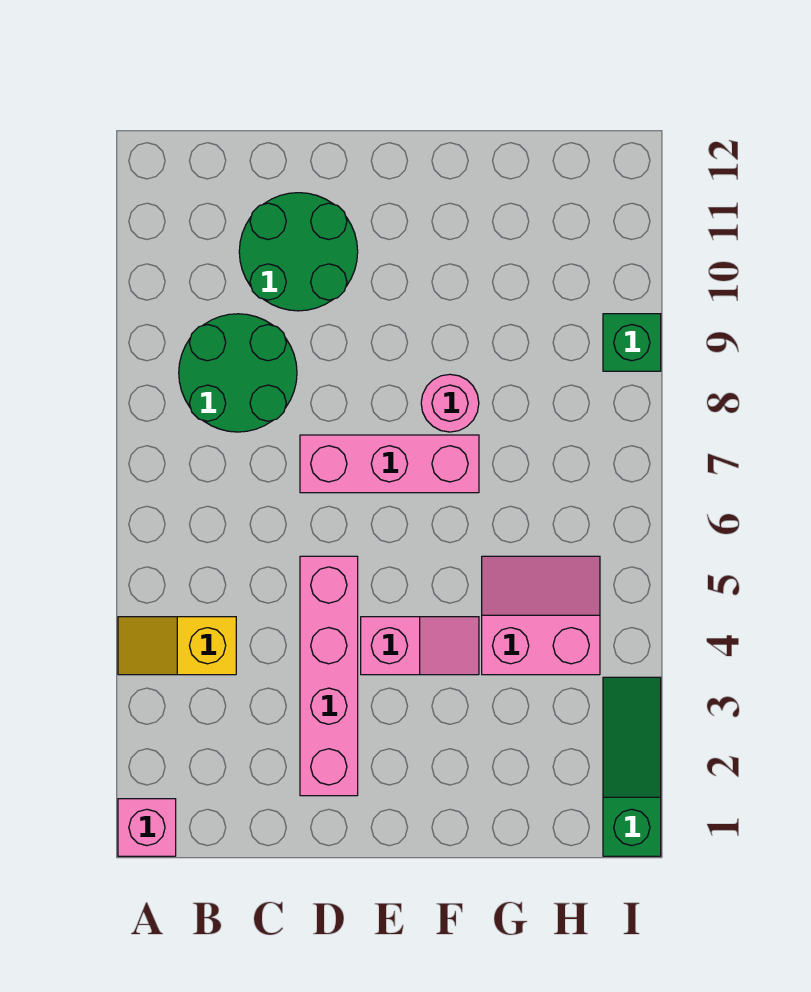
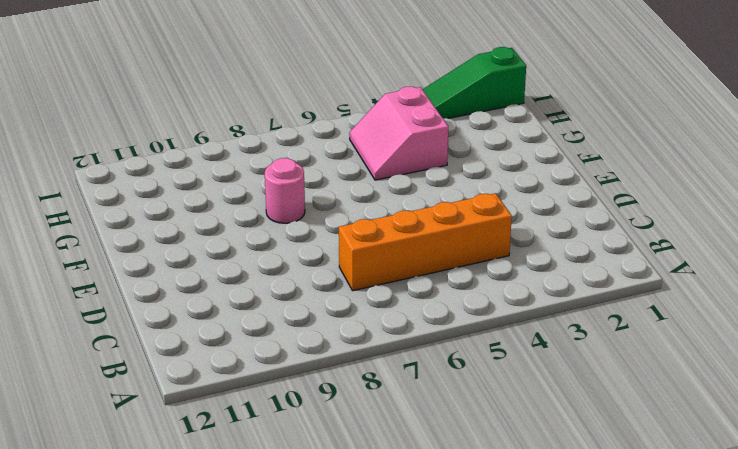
orange 1x4 brick [339,193,512,291] -> none
none -> pink 1x1 brick [118,799,176,856]
none -> yellow 1x2 slope [118,617,236,675]

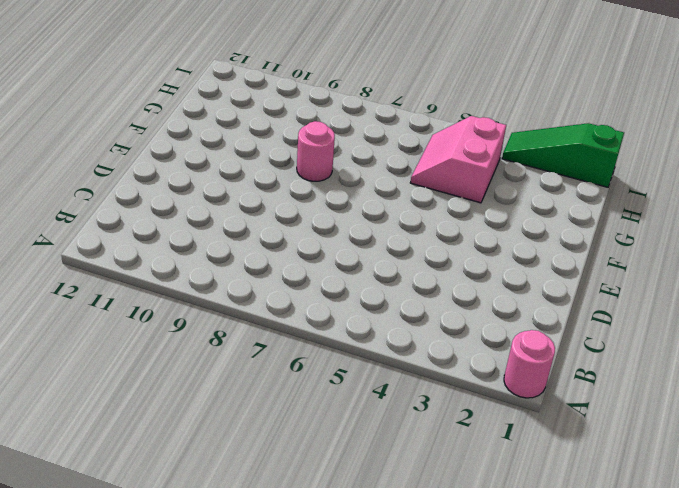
pink 1x1 round brick [504,330,555,398] -> pink 1x1 brick [118,799,176,856]
none -> yellow 1x2 slope [118,617,236,675]
none -> green 2x2 round brick [179,314,297,432]

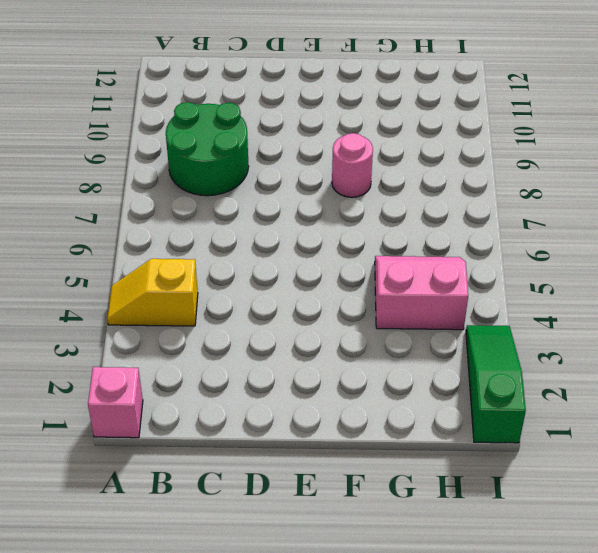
none -> green 2x2 round brick [239,193,358,311]
none -> pink 1x4 brick [300,556,358,796]

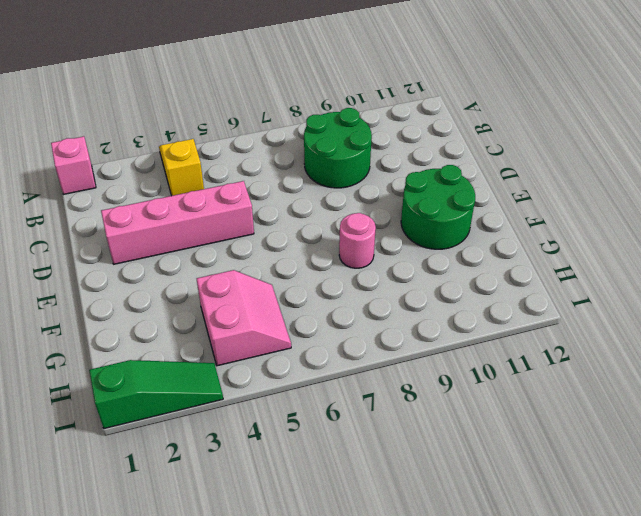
green 2x2 round brick [401,165,475,249] -> green 2x2 round brick moved to [239,193,358,311]
none -> pink 1x3 brick [300,435,479,493]
none -> pink 1x2 slope [361,617,479,675]

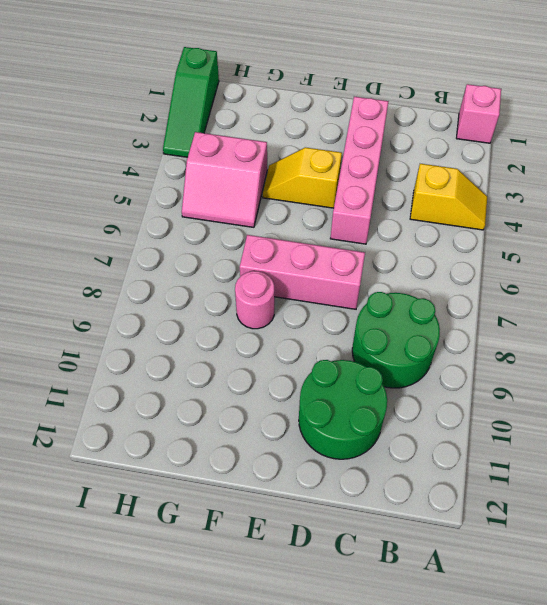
yellow 1x2 slope [263,147,342,208] -> pink 1x2 slope [361,617,479,675]
none -> green 1x1 brick [603,314,661,371]

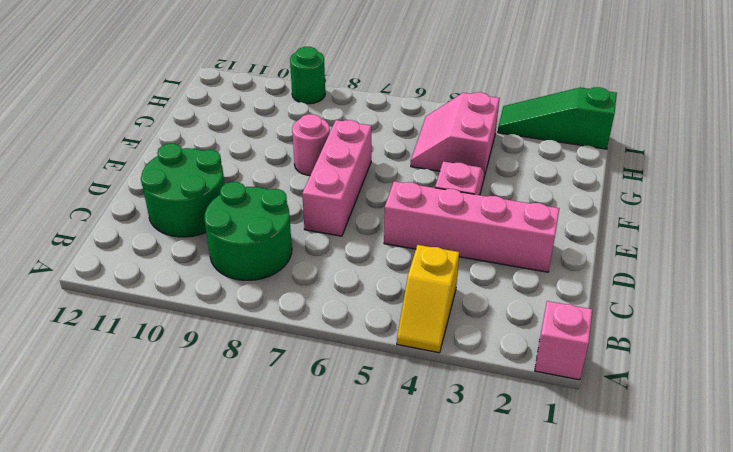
green 1x1 round brick [290,47,325,104] -> green 1x1 brick [603,314,661,371]

